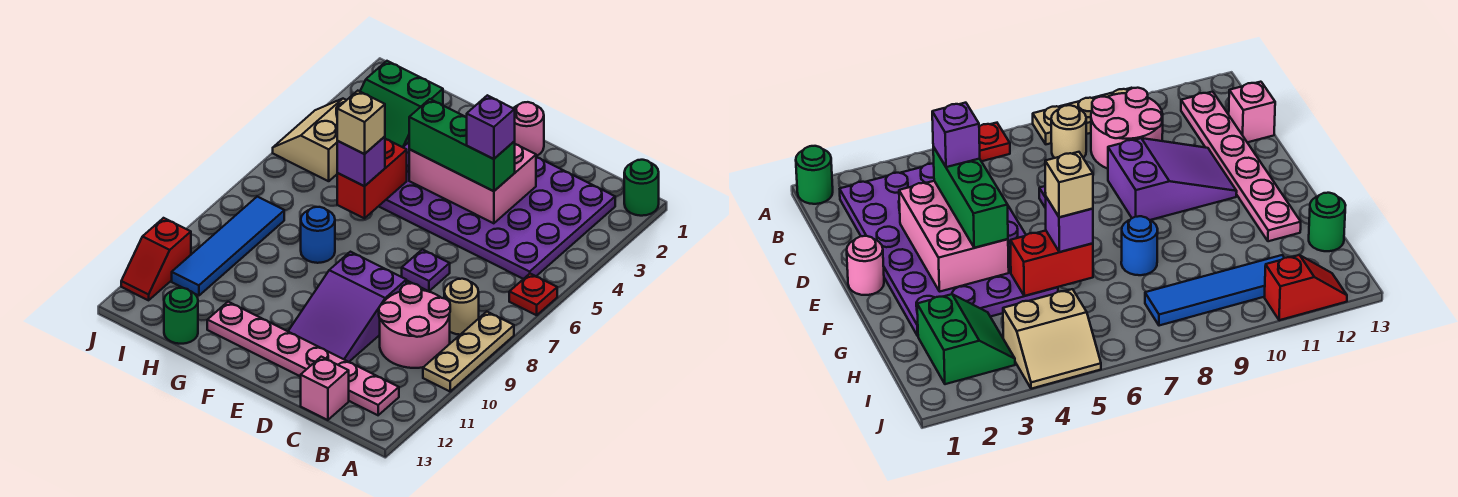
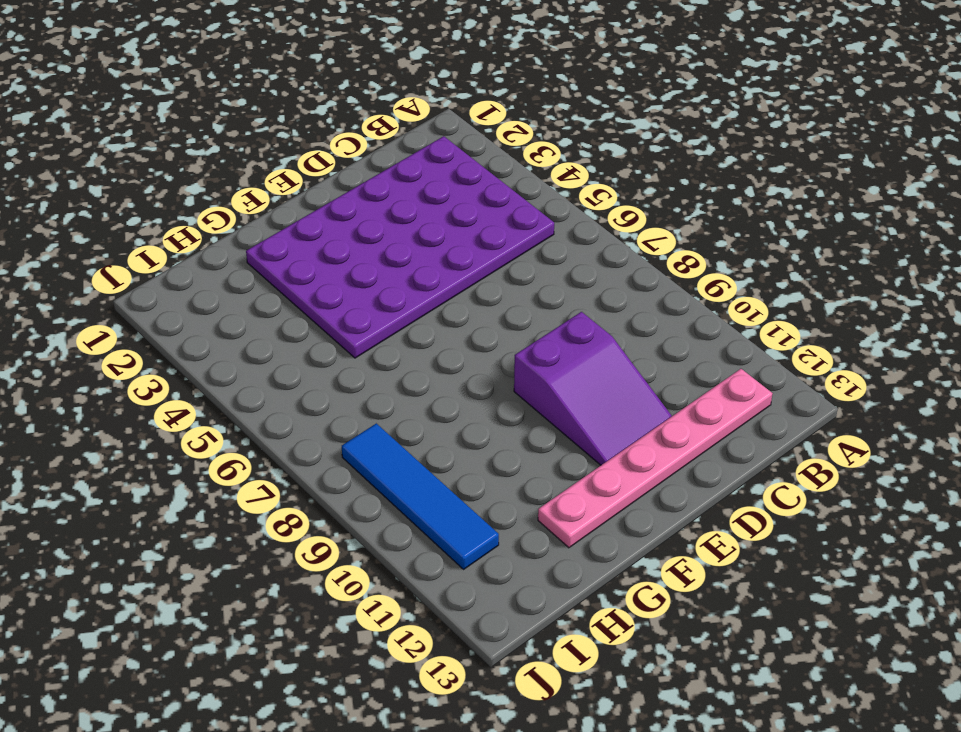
none -> green 1x1 round brick [624,160,659,216]
none -> red 1x1 plate [509,274,557,315]
none -> tan 1x3 plate [423,312,514,391]

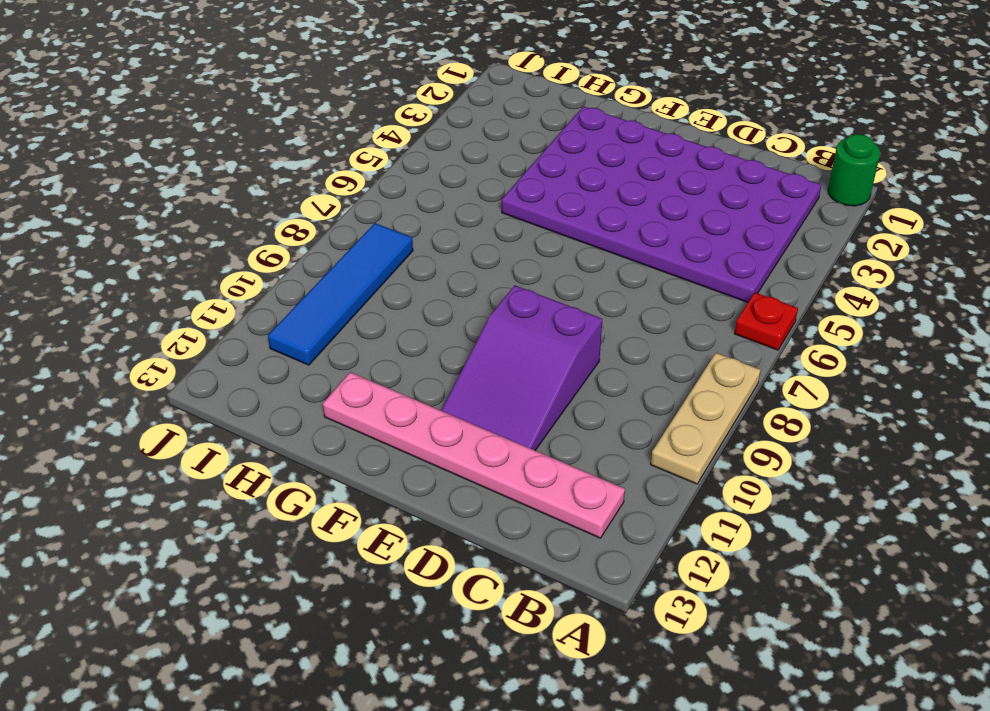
none -> tan 1x1 round brick [444,279,479,335]
none -> pink 2x2 round brick [379,283,450,368]
none -> pink 1x1 brick [301,357,349,420]

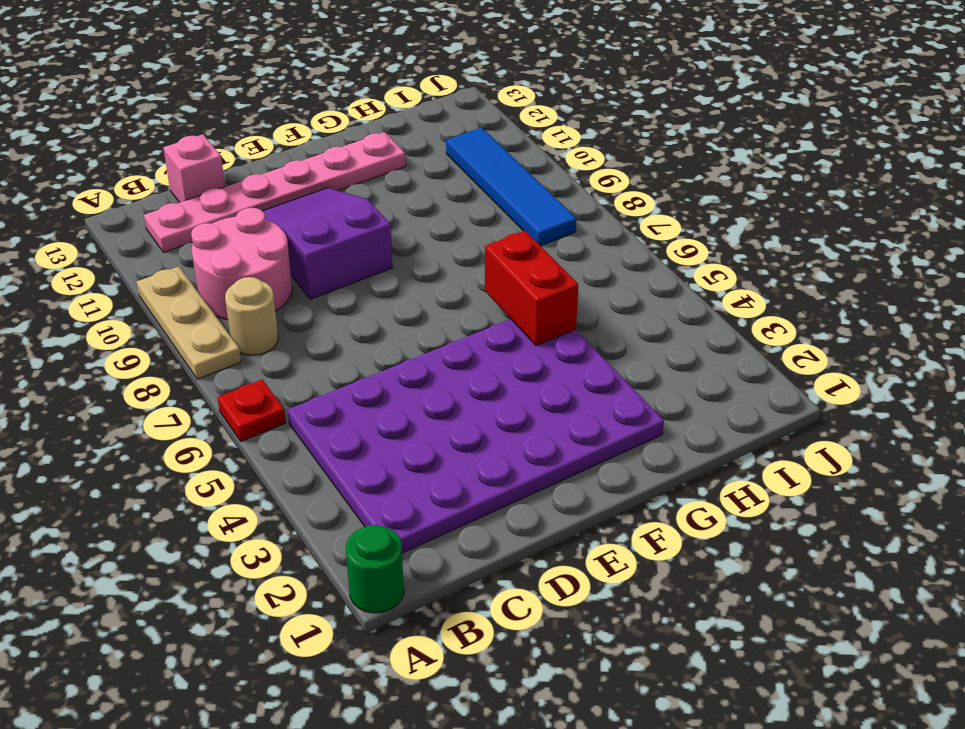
none -> purple 1x1 plate [402,249,450,291]
none -> pink 1x1 round brick [513,102,544,156]
none -> blue 1x1 round brick [301,207,335,263]

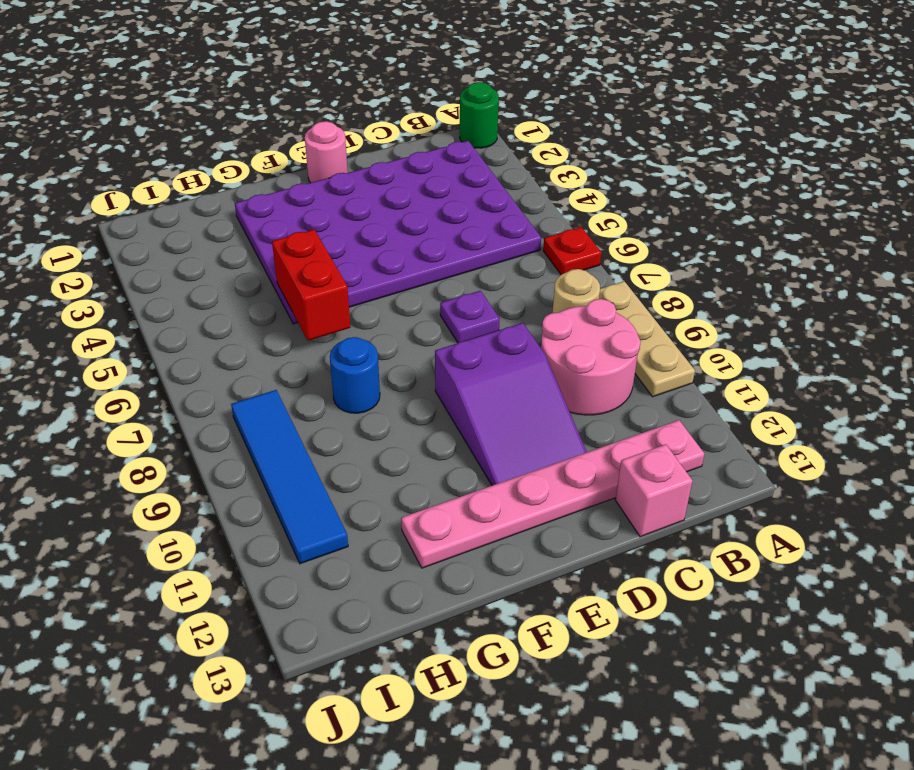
none -> green 2x2 slope [360,61,443,147]
none -> green 1x1 round brick [164,288,198,344]
none -> tan 2x2 slope [273,99,346,181]

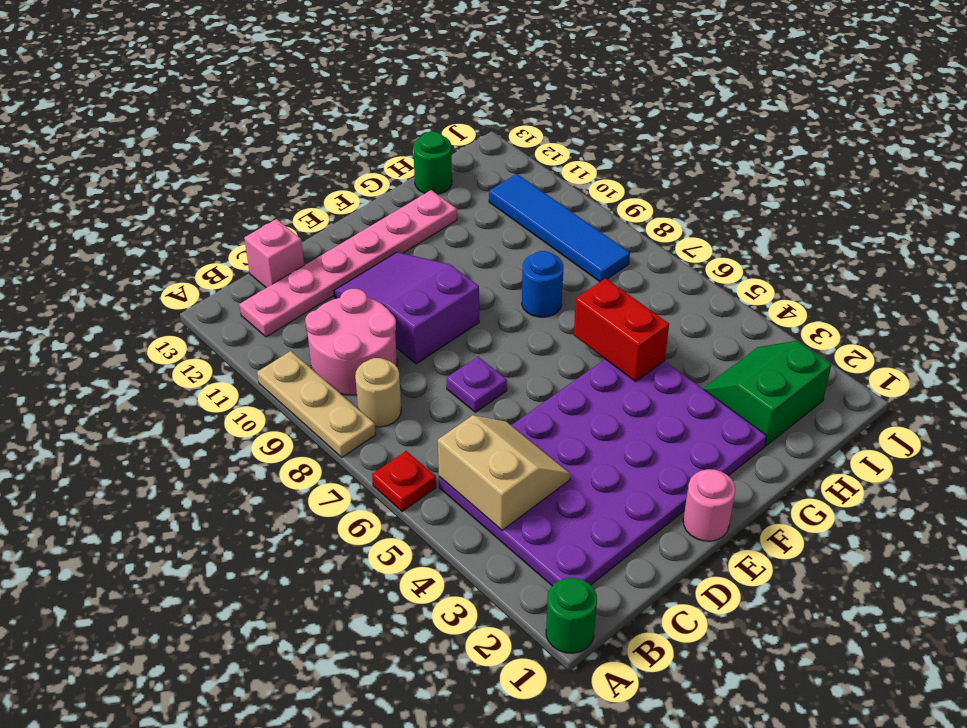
tan 2x2 slope [438,415,570,530] -> tan 2x2 slope moved to [273,99,346,181]
none -> red 1x2 slope [121,218,191,300]
none -> pink 2x3 brick [409,144,536,223]
none -> green 1x3 brick [409,99,515,191]

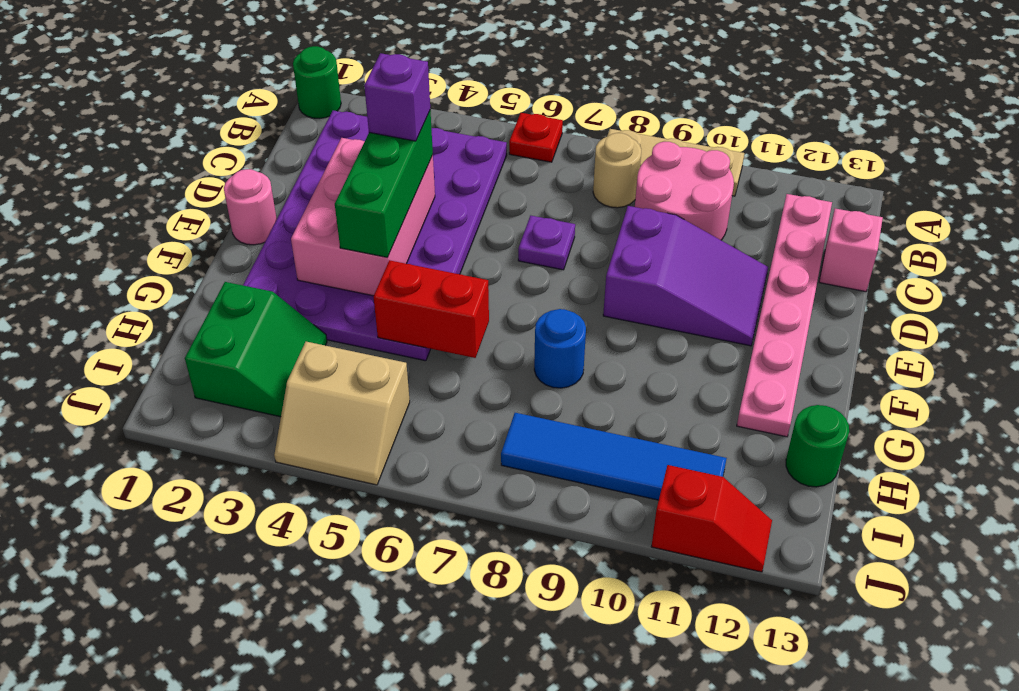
none -> purple 1x1 brick [337,137,385,186]
none -> tan 1x1 brick [337,91,385,154]

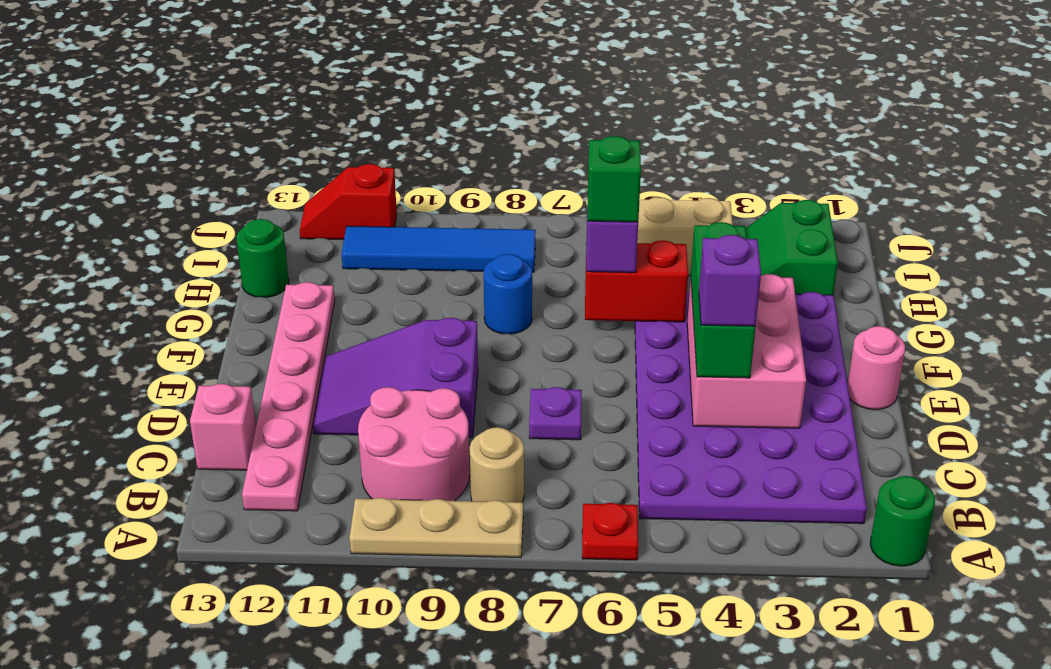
green 1x1 brick [588,136,641,222] -> tan 1x1 brick [337,91,385,154]

